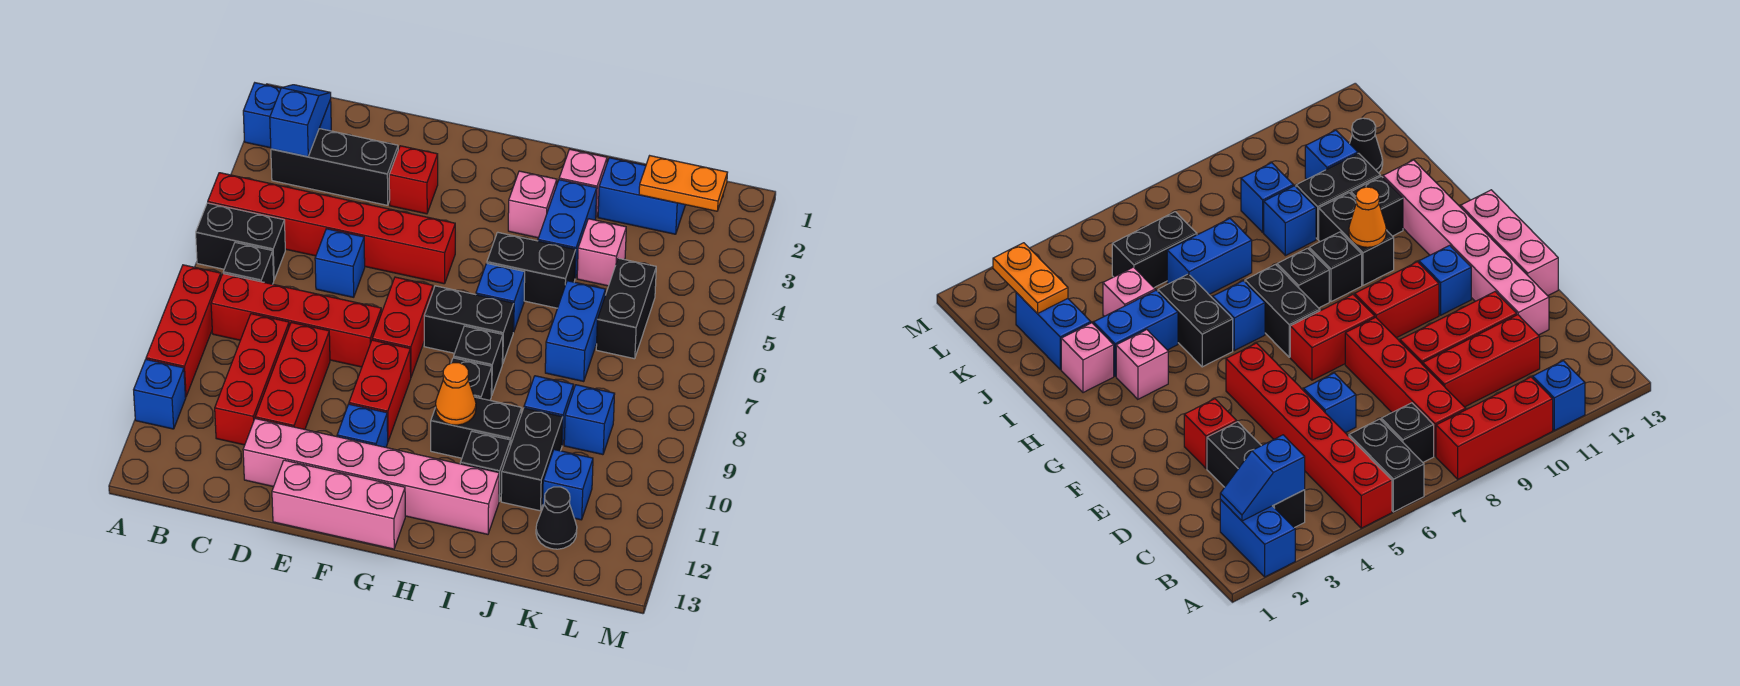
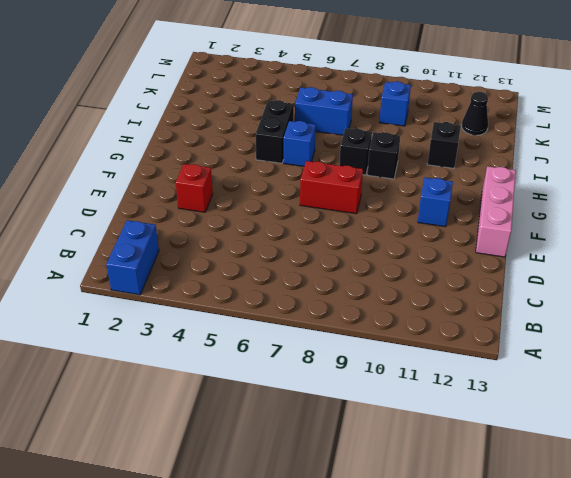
none -> red 1x6 brick [208,173,455,284]
none -> black 1x2 brick [196,203,285,279]
none -> red 1x3 brick [146,265,221,397]
none -> blue 1x1 brick [134,360,186,429]

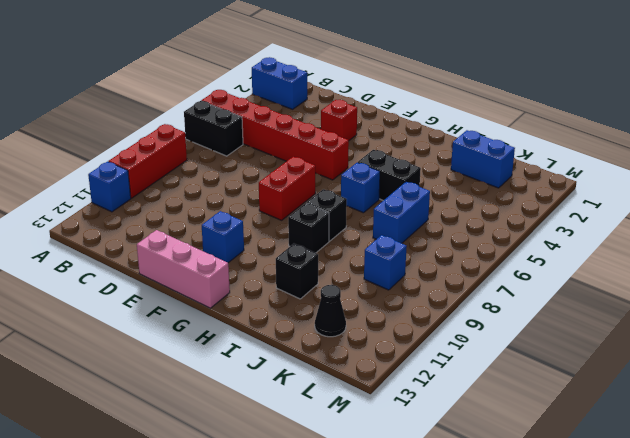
none -> black 1x3 brick [271,129,398,205]
none -> black 1x1 brick [223,243,274,284]
none -> red 1x4 brick [211,274,381,367]
none -> red 1x3 brick [215,314,289,445]

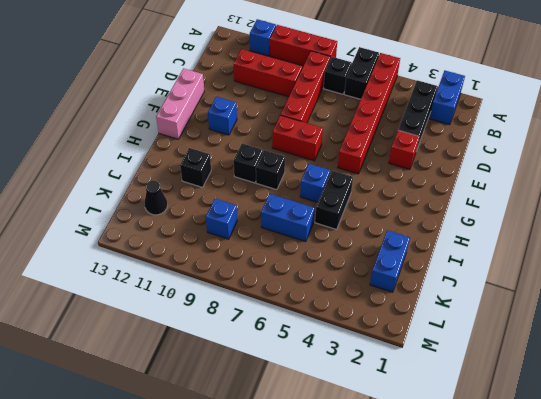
none -> blue 1x1 brick [315,229,365,297]
none -> red 1x3 brick [255,322,330,429]
none -> pink 1x6 brick [243,419,499,534]
none -> red 1x2 brick [349,340,411,441]

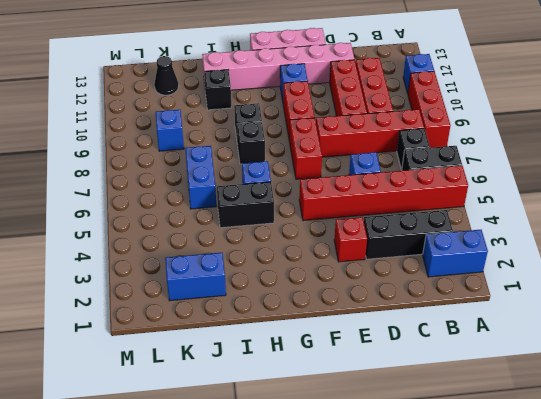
none -> black 1x2 brick [424,286,514,364]
none -> pink 1x1 brick [508,171,557,238]
none -> black 1x2 brick [431,397,522,458]
none -> pink 1x1 brick [559,149,607,216]

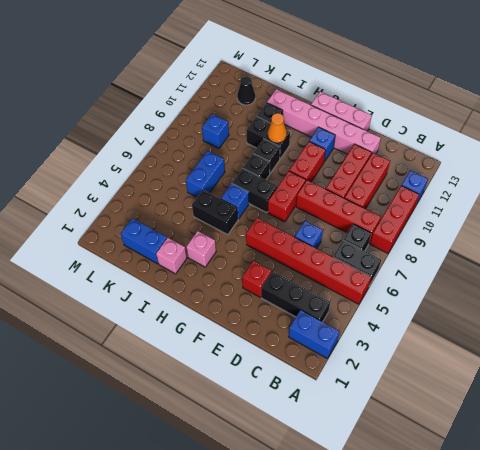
none -> blue 1x2 brick [538,180,597,278]
none -> pink 1x1 brick [577,219,626,286]
none -> blue 1x1 brick [524,376,573,445]
none -> black 1x2 brick [501,408,563,511]

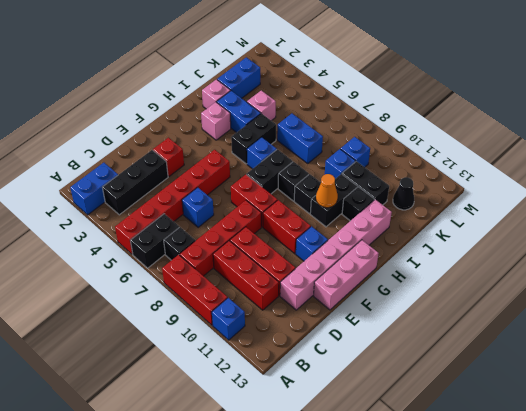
none -> black 1x2 brick [596,258,656,359]
none -> blue 1x1 brick [543,450,593,520]
none -> blue 1x2 slope [270,85,331,157]
none -> orange 1x2 plate [639,156,728,211]

